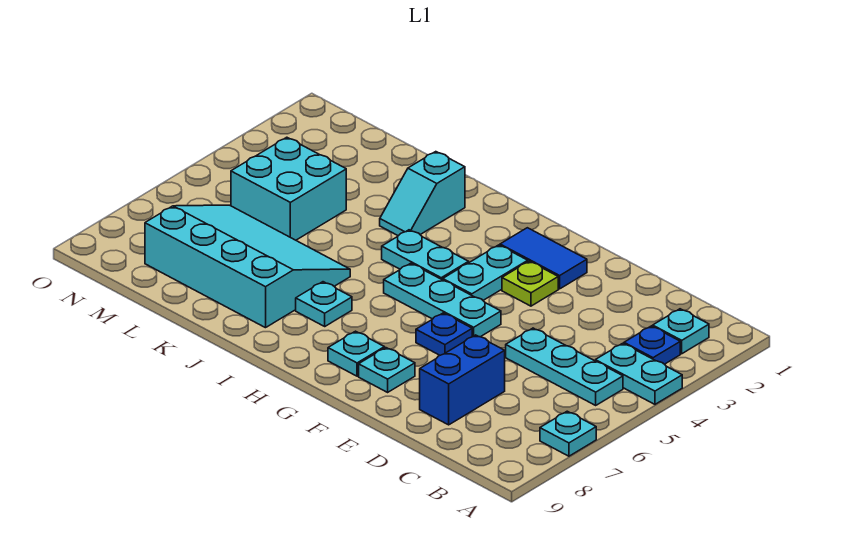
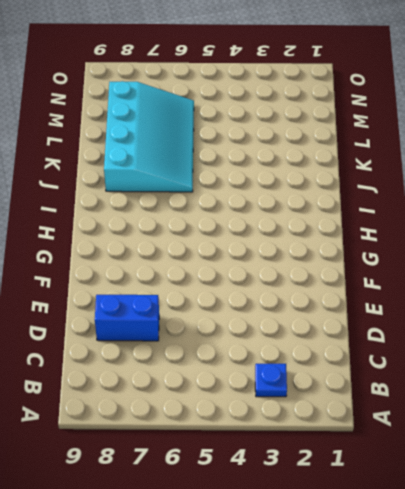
none -> cyan 1x2 plate [595,343,682,404]
none -> cyan 1x1 plate [540,411,596,456]
none -> cyan 1x1 plate [653,309,709,354]

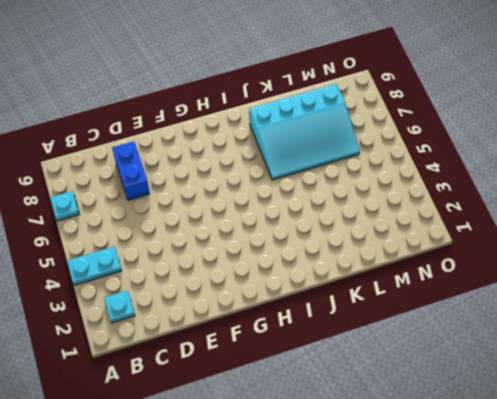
none -> blue 1x1 plate [624,326,680,364]
none -> cyan 1x3 plate [506,328,623,405]
none -> blue 1x2 tile [500,228,587,289]

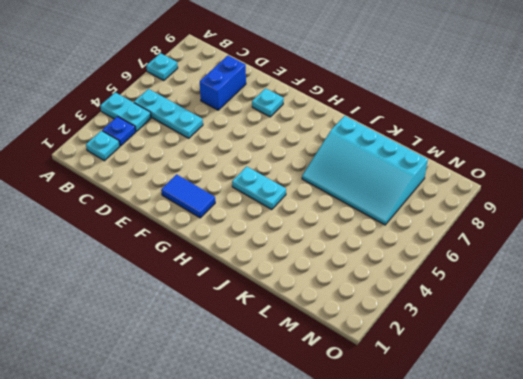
none -> lime 1x1 plate [502,261,558,306]
none -> cyan 1x3 plate [384,263,501,337]
none -> blue 1x1 plate [416,313,472,355]

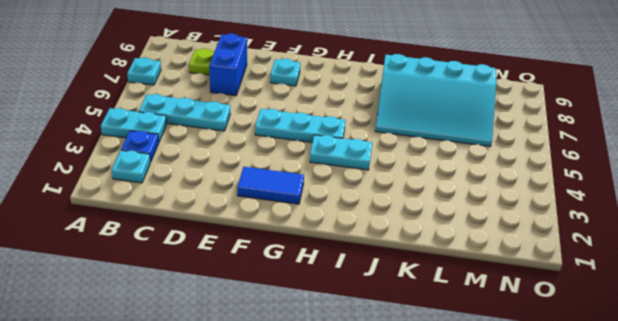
lime 1x1 plate [189,49,214,75] -> lime 1x1 plate moved to [502,261,558,306]
none -> blue 1x1 plate [416,313,472,355]
none -> cyan 1x2 plate [443,245,528,300]
none -> cyan 1x1 plate [328,331,384,376]

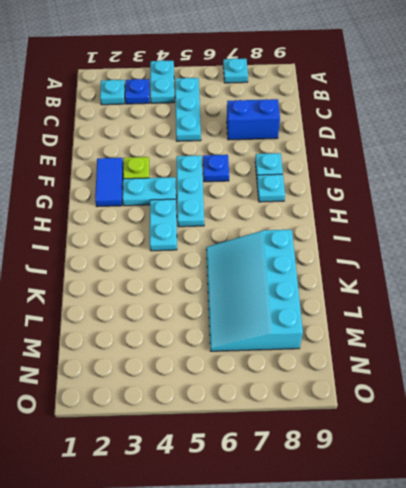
none -> cyan 1x1 plate [296,282,352,326]
none -> cyan 1x2 slope [380,152,465,236]
none -> cyan 2x2 brick [231,137,346,240]

